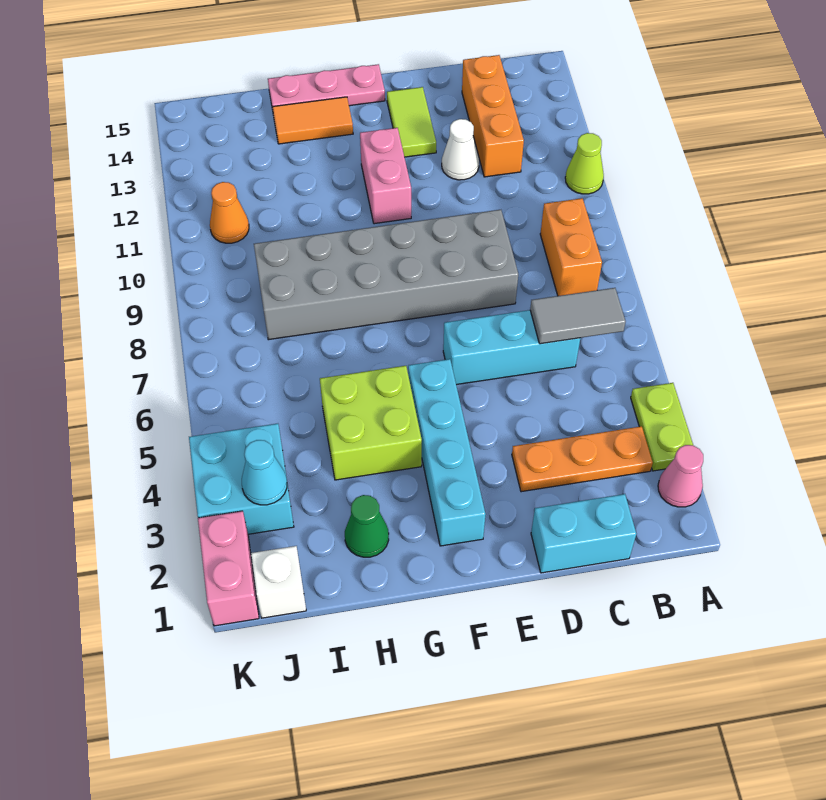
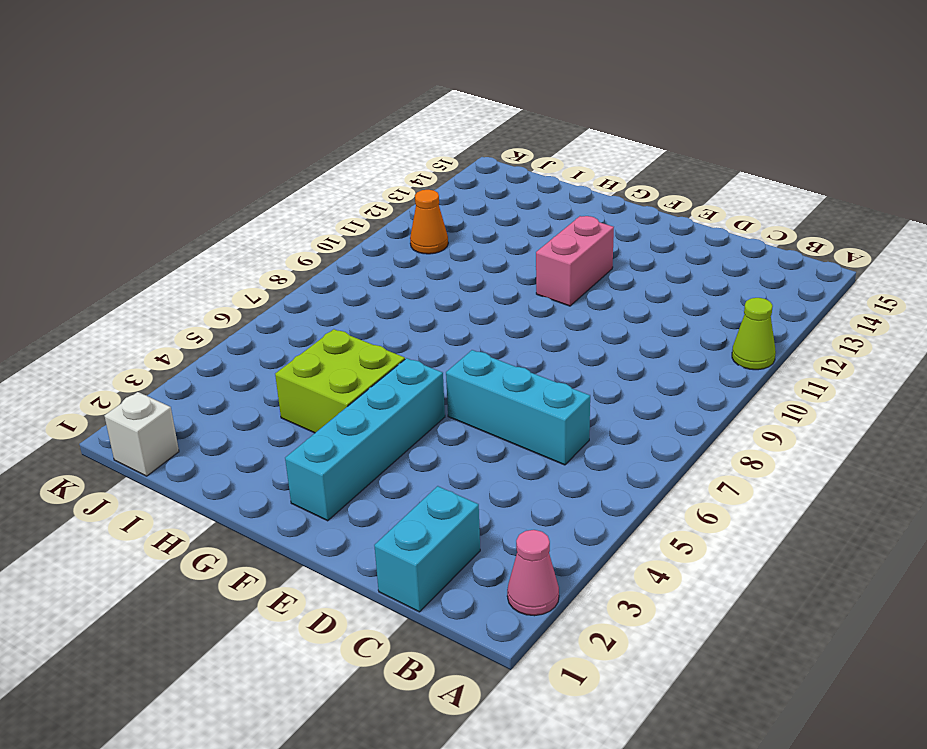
cyan 1x2 brick [374,486,480,612] -> cyan 1x2 brick turned to [531,494,636,573]
none -> lime 1x2 plate [631,383,693,471]
none -> orange 1x3 plate [512,426,653,492]
none -> orange 1x2 brick [540,198,602,296]

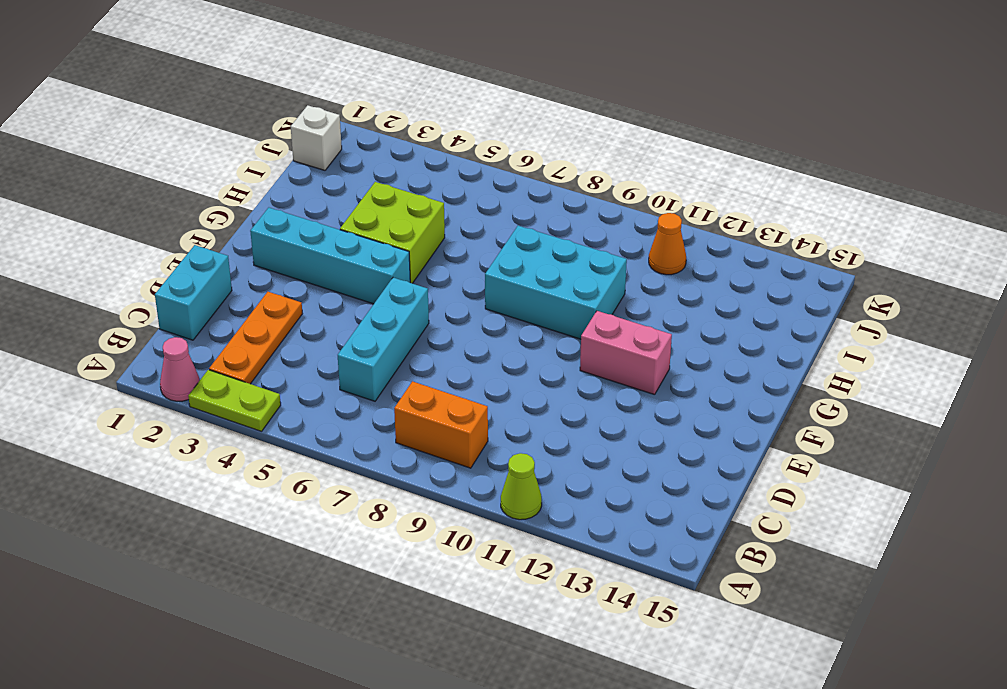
cyan 2x3 brick [485,226,627,339] -> grey 2x6 brick [254,210,518,340]
none -> orange 1x3 brick [462,55,524,177]
none -> white 1x1 cone [442,119,479,180]
none -> lime 1x2 tile [387,87,436,157]

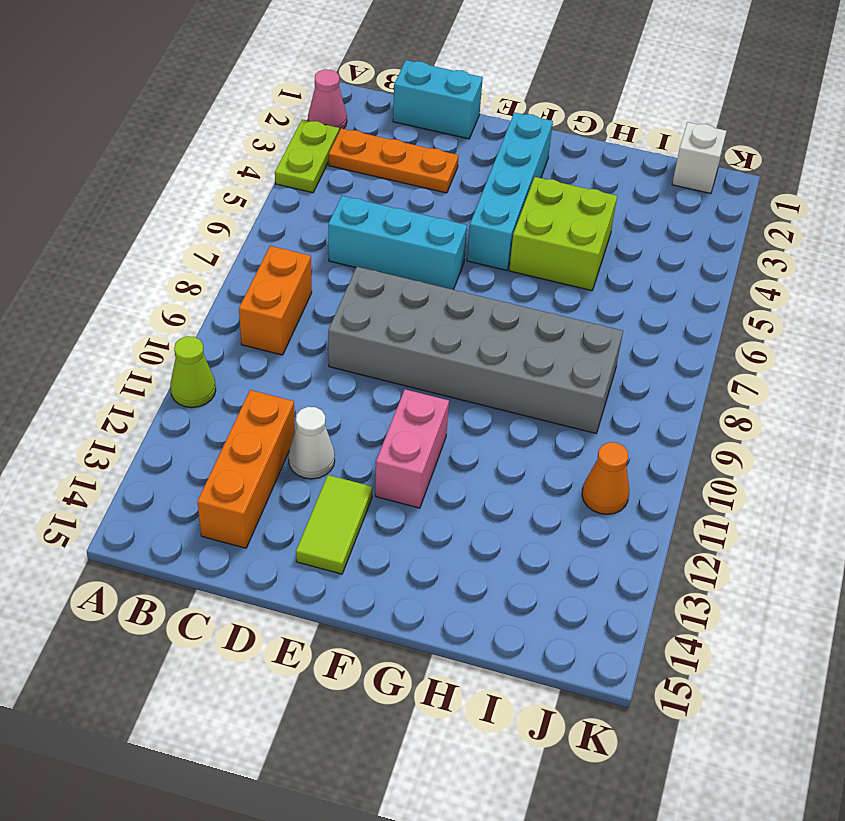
none -> pink 1x3 plate [268,64,385,110]
none -> orange 1x2 tile [273,97,353,144]
none -> green 1x1 cone [345,495,389,557]

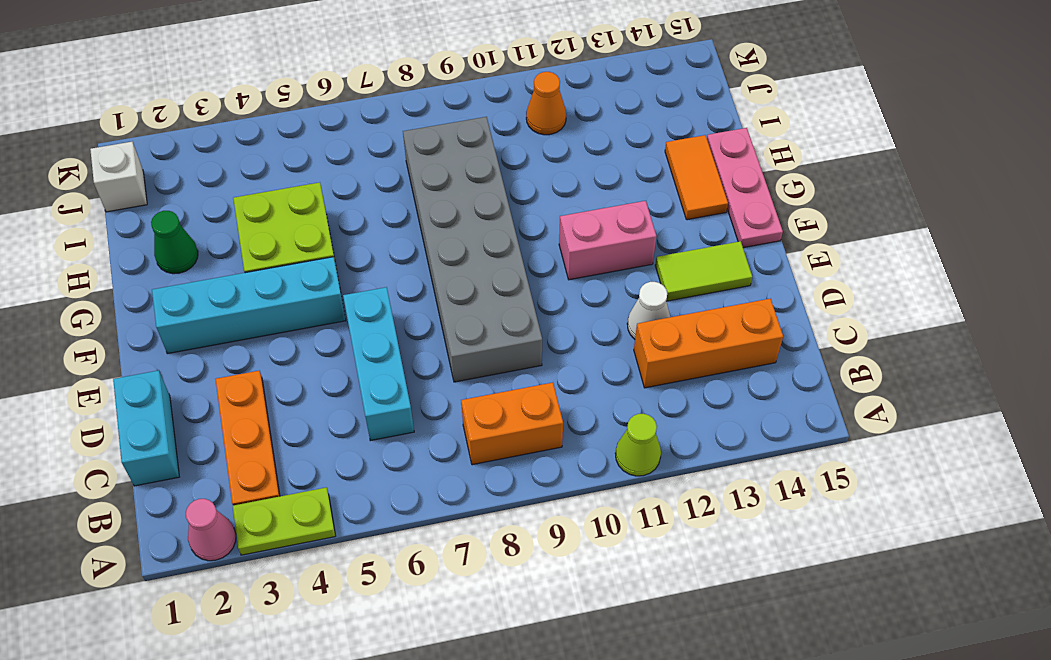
none -> cyan 2x2 brick [189,424,294,534]
none -> pink 1x2 brick [198,511,259,626]
none -> grey 1x2 tile [530,288,626,344]

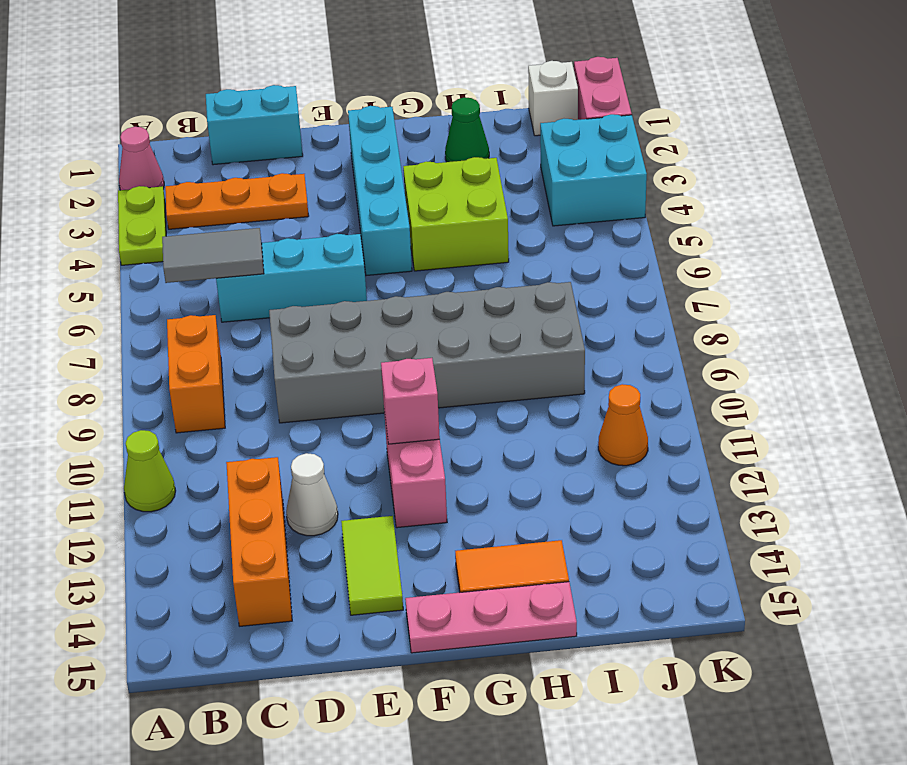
pink 1x1 brick [381,358,440,444] -> none
none -> cyan 1x1 cone [242,440,287,505]

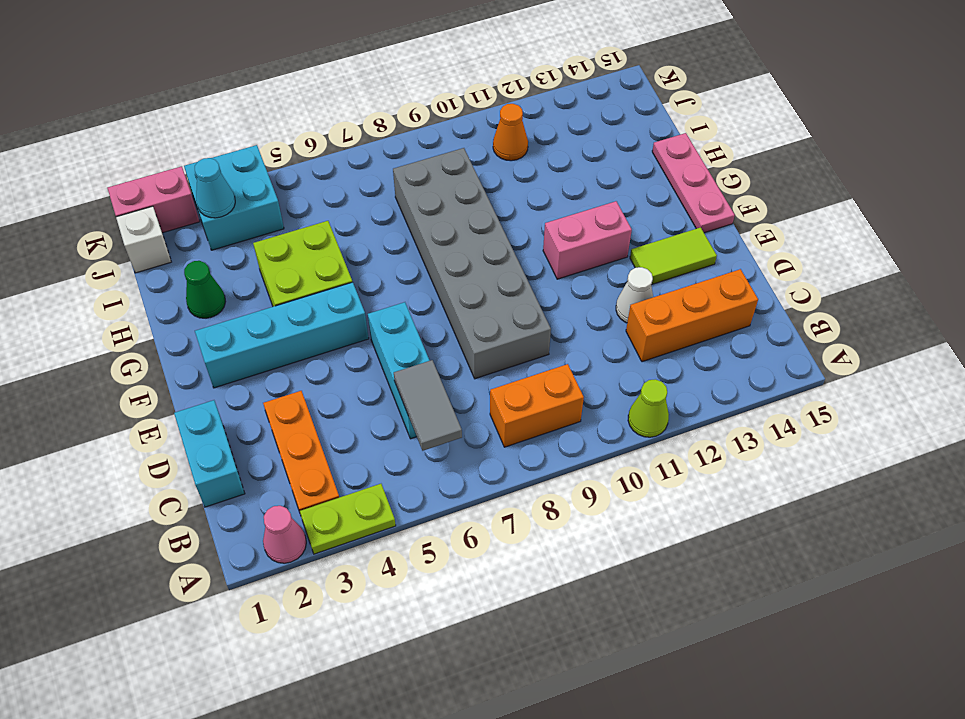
none -> orange 1x2 tile [273,97,353,144]

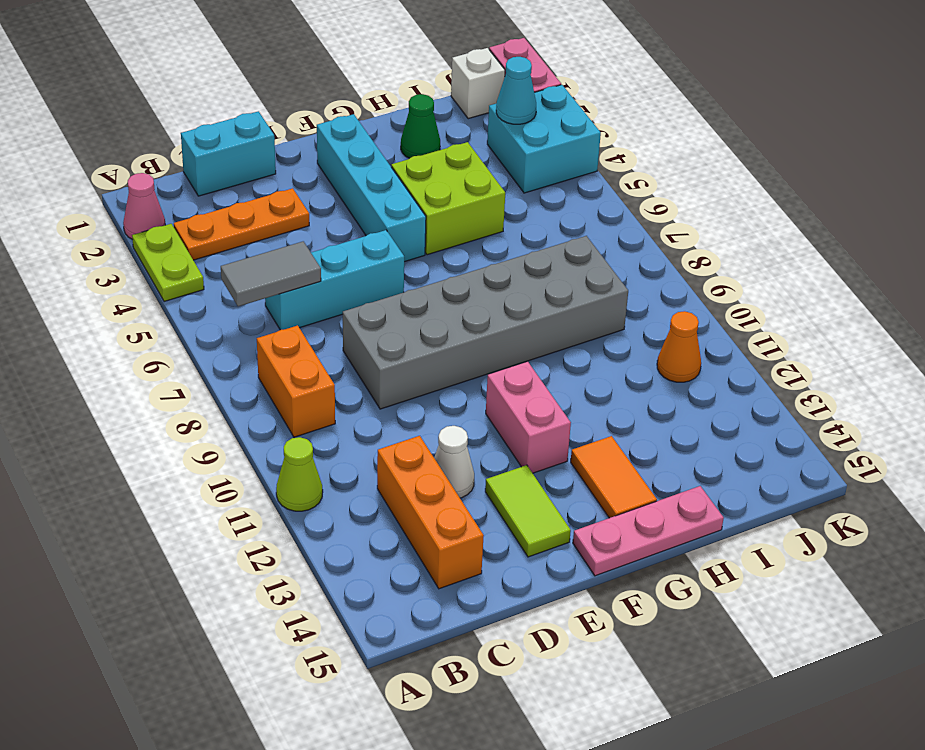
orange 1x2 tile [571,436,657,518] -> orange 1x2 tile turned to [273,97,353,144]

